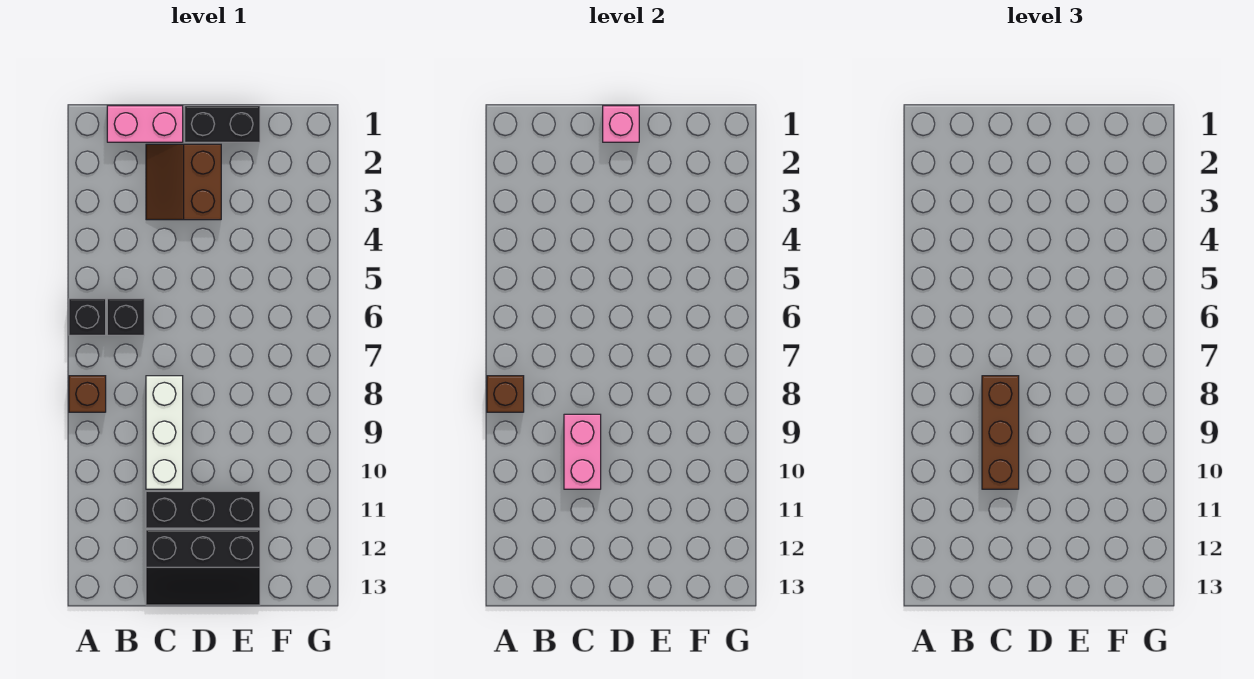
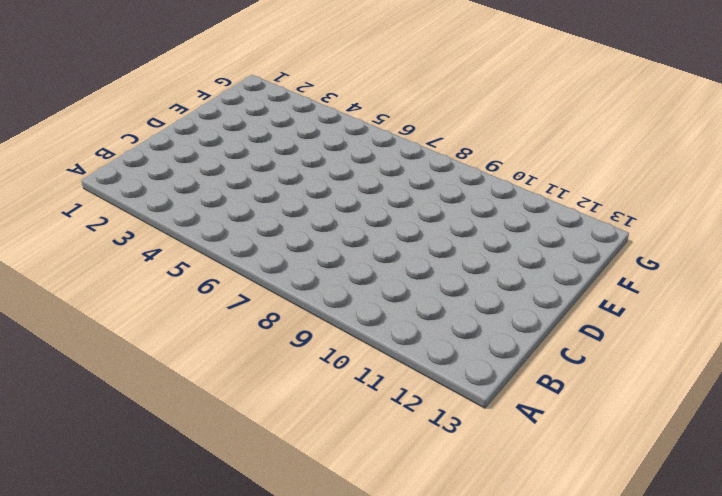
none -> black 1x1 brick [69,299,106,335]
none -> brown 1x1 brick [69,376,106,412]
none -> pink 1x2 brick [107,106,183,142]

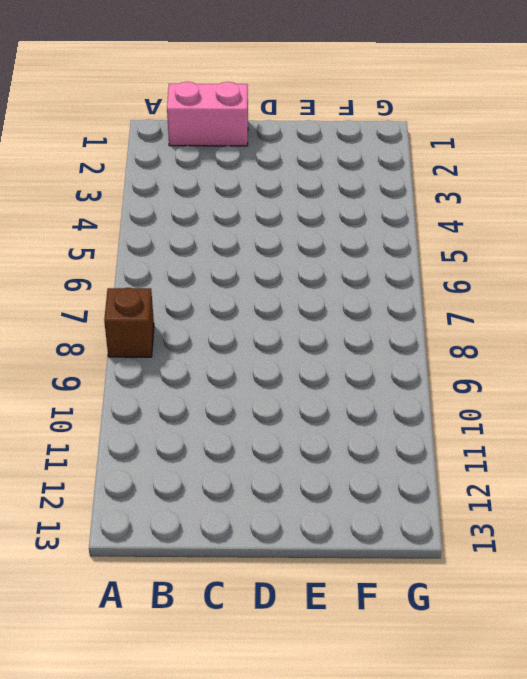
none -> black 1x1 brick [69,299,106,335]
none -> black 1x1 brick [107,299,144,335]
none -> brown 2x2 slope [146,144,221,220]

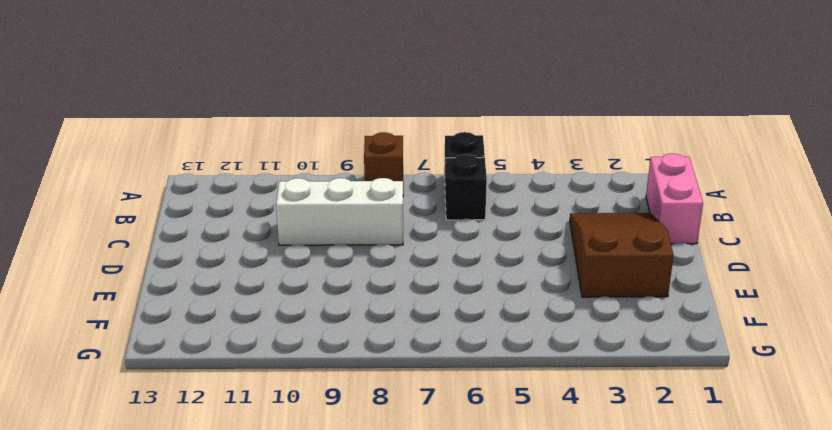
brown 2x3 slope [570,213,674,297] -> brown 2x2 slope [146,144,221,220]
none -> black 1x3 brick [146,491,260,528]
none -> black 2x3 slope [146,530,260,605]
none -> black 1x2 brick [185,106,260,142]

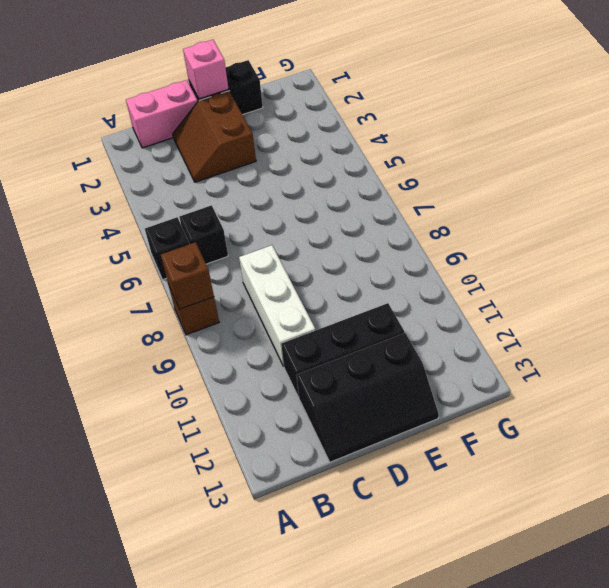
none -> pink 1x2 brick [564,414,601,489]
none -> brown 1x3 brick [982,376,1019,489]

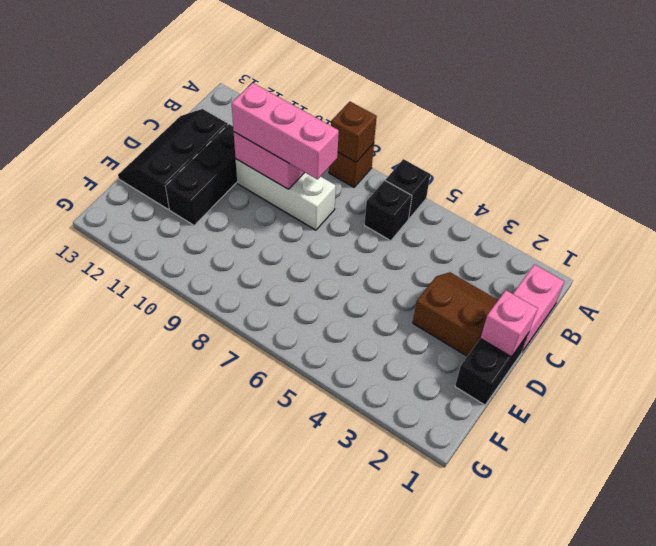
pink 1x3 brick [232,83,339,179] -> brown 1x3 brick [982,376,1019,489]

